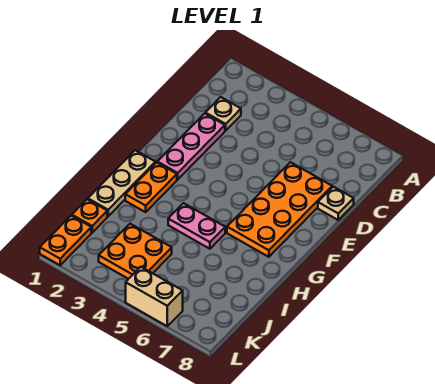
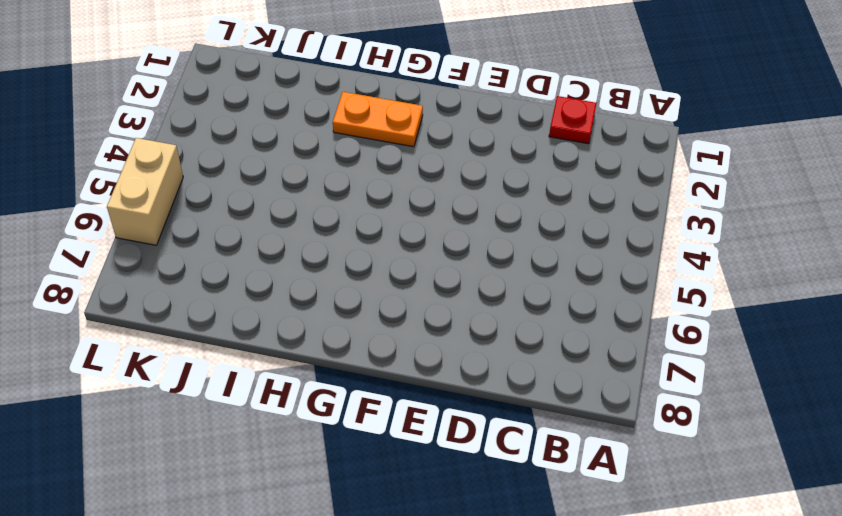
red 1x1 plate [549,96,596,144] -> none
none -> tan 1x1 plate [205,97,241,130]
none -> pink 1x3 plate [157,113,225,179]

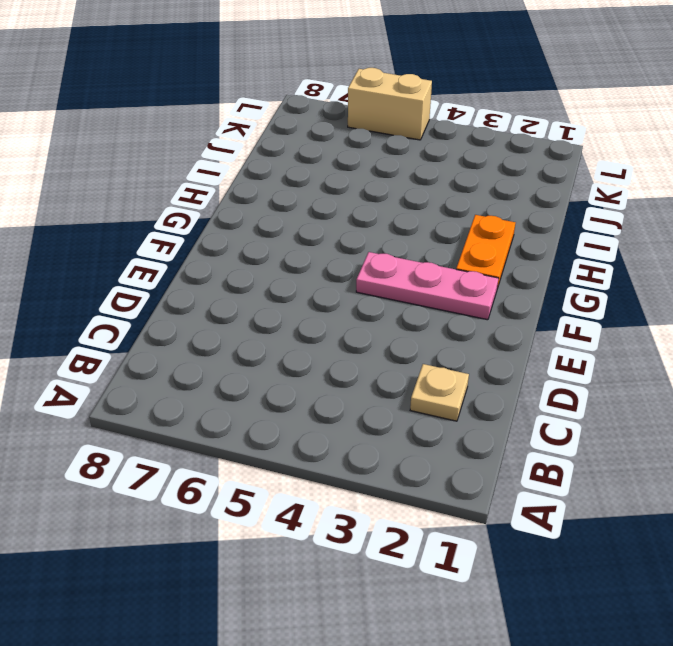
pink 1x3 plate [356,252,499,320] -> pink 1x3 plate turned to [157,113,225,179]
none -> orange 2x4 plate [227,162,332,257]
none -> tan 1x1 plate [318,187,354,220]

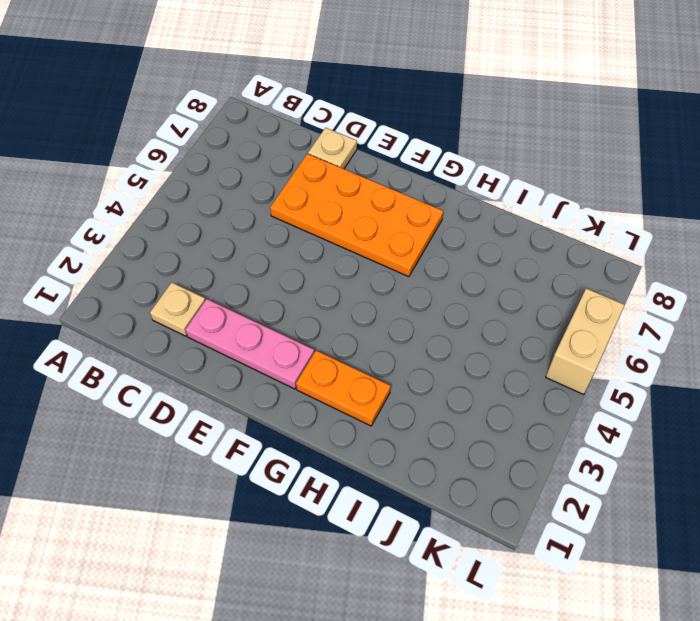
none -> tan 1x3 plate [88,150,156,216]
none -> pink 1x2 plate [168,203,225,249]

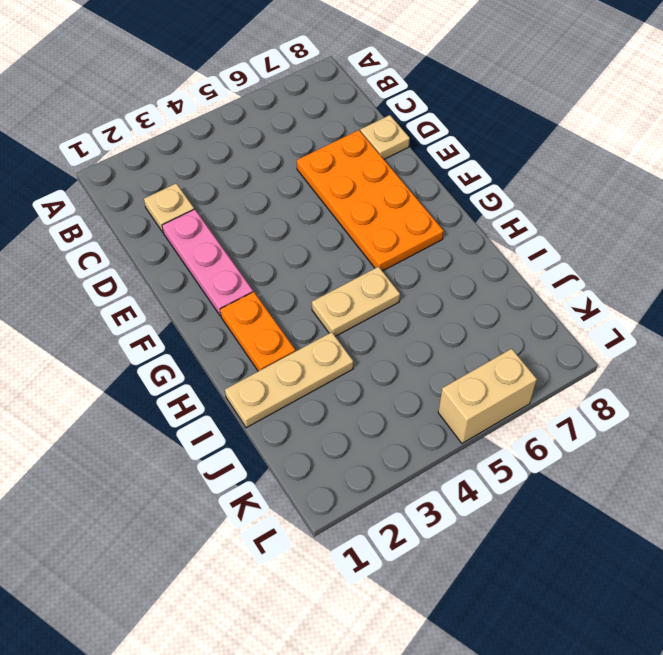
tan 1x2 plate [312,267,400,336] -> pink 1x2 plate [168,203,225,249]
tan 1x3 plate [225,332,353,428] -> tan 1x3 plate turned to [88,150,156,216]
none -> orange 1x1 plate [72,199,107,233]
none -> orange 2x2 plate [99,224,172,279]

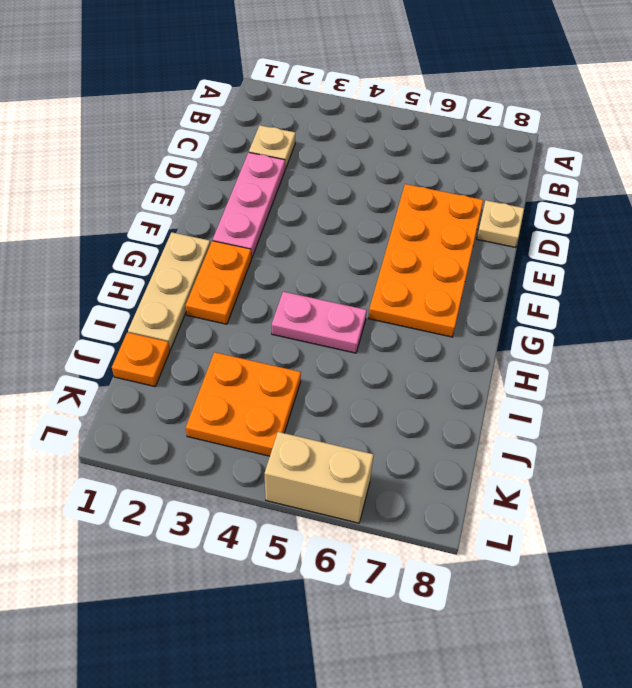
none -> orange 1x2 plate [40,216,91,265]

